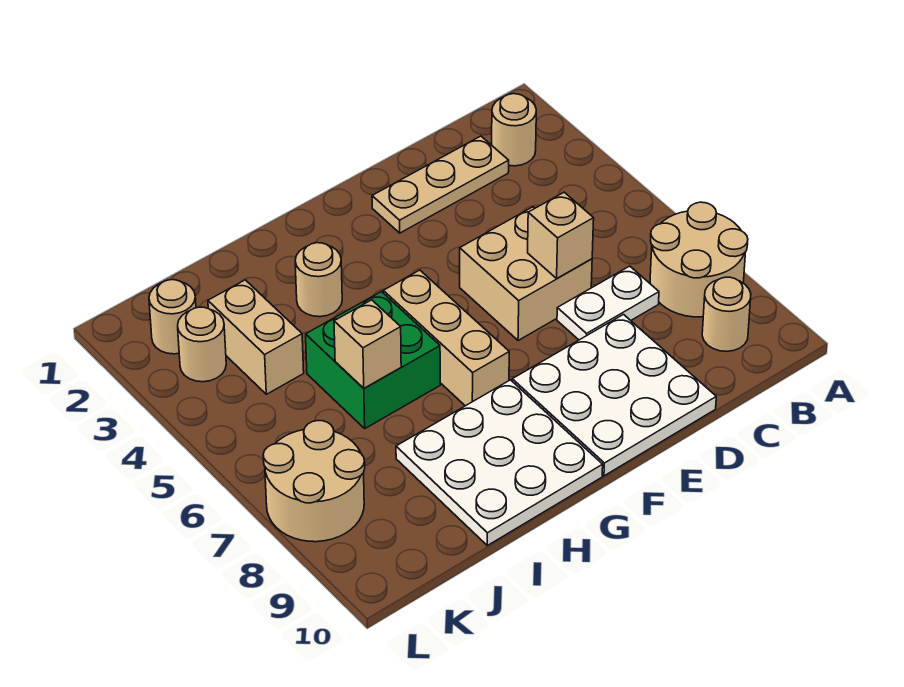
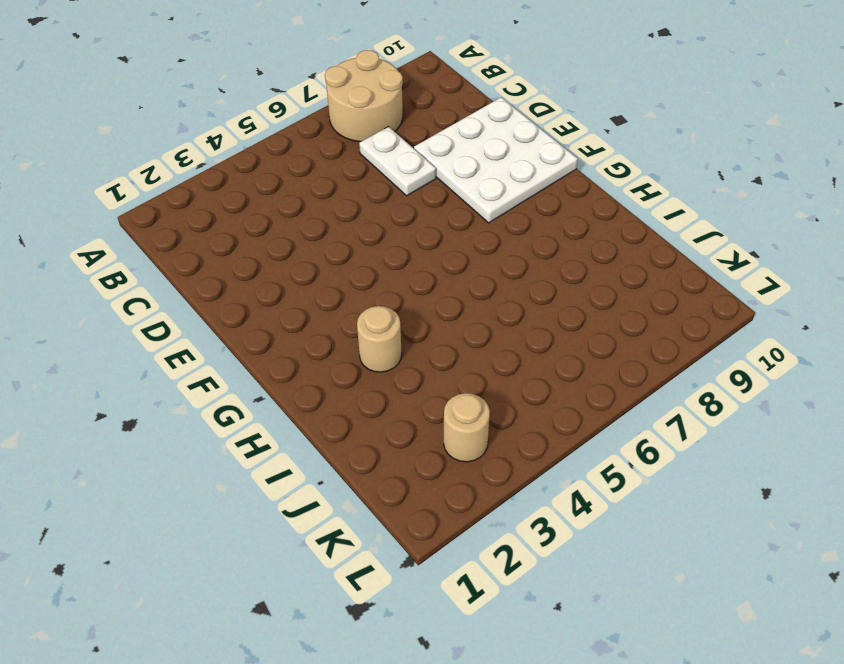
none -> tan 1x1 round brick [492,94,536,166]
none -> tan 1x1 round brick [702,277,751,351]
none -> tan 1x3 plate [372,136,509,233]

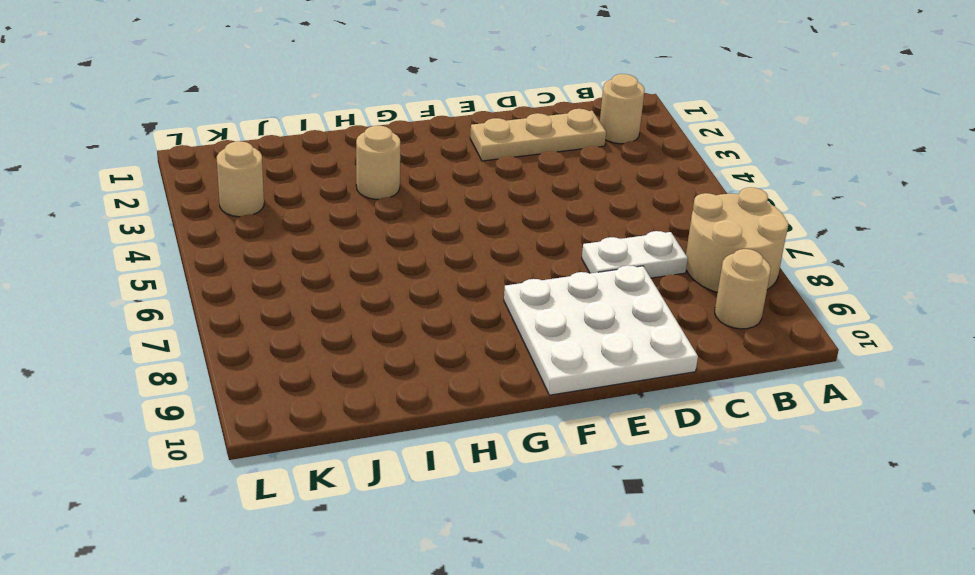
none -> tan 2x2 brick [460,207,592,341]
none -> tan 1x3 brick [383,270,509,406]
none -> white 3x3 plate [396,380,603,545]

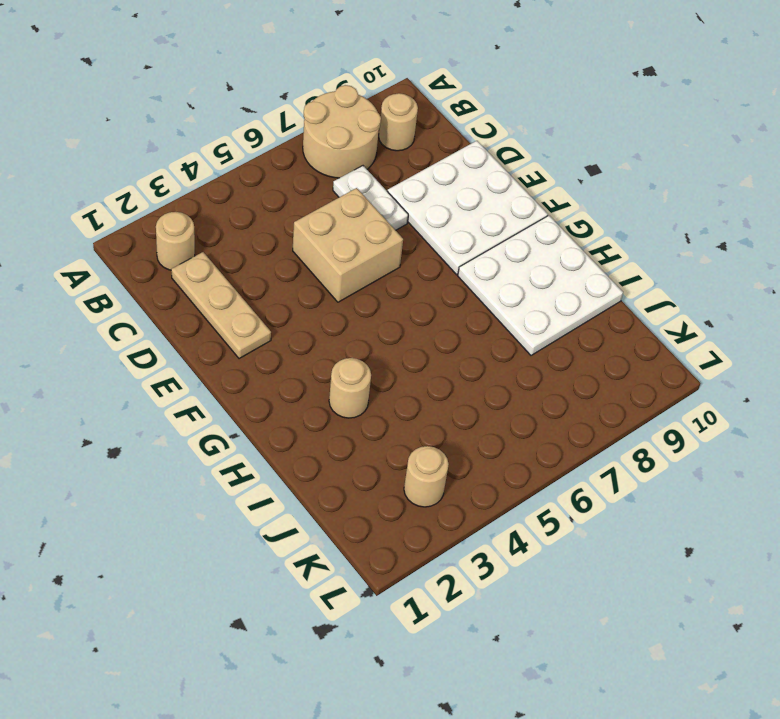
none -> tan 1x3 brick [383,270,509,406]
none -> green 2x2 brick [306,292,440,428]
none -> tan 1x2 brick [208,280,304,394]

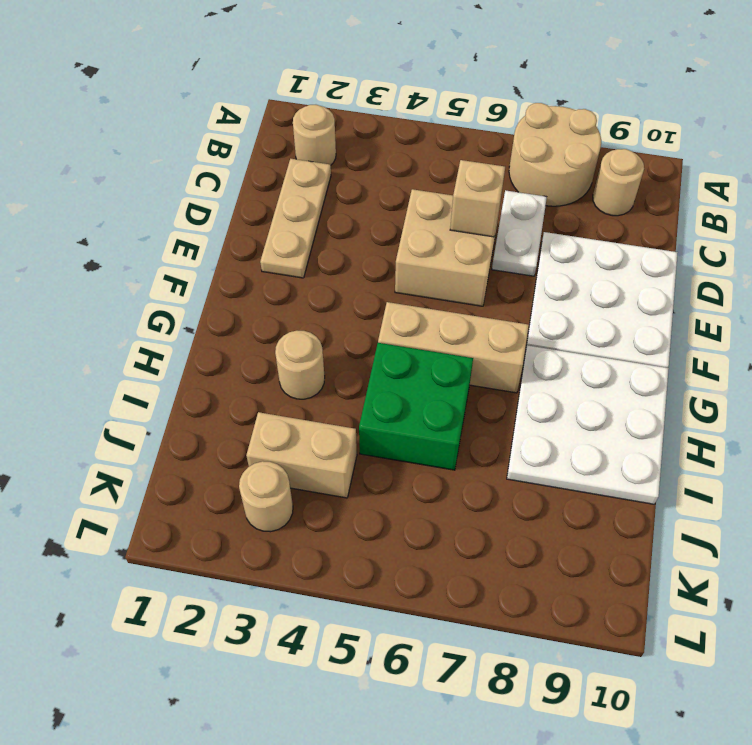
none -> tan 1x1 round brick [149,280,196,354]
none -> tan 2x2 round brick [263,421,365,542]
none -> tan 1x1 brick [334,300,401,388]

